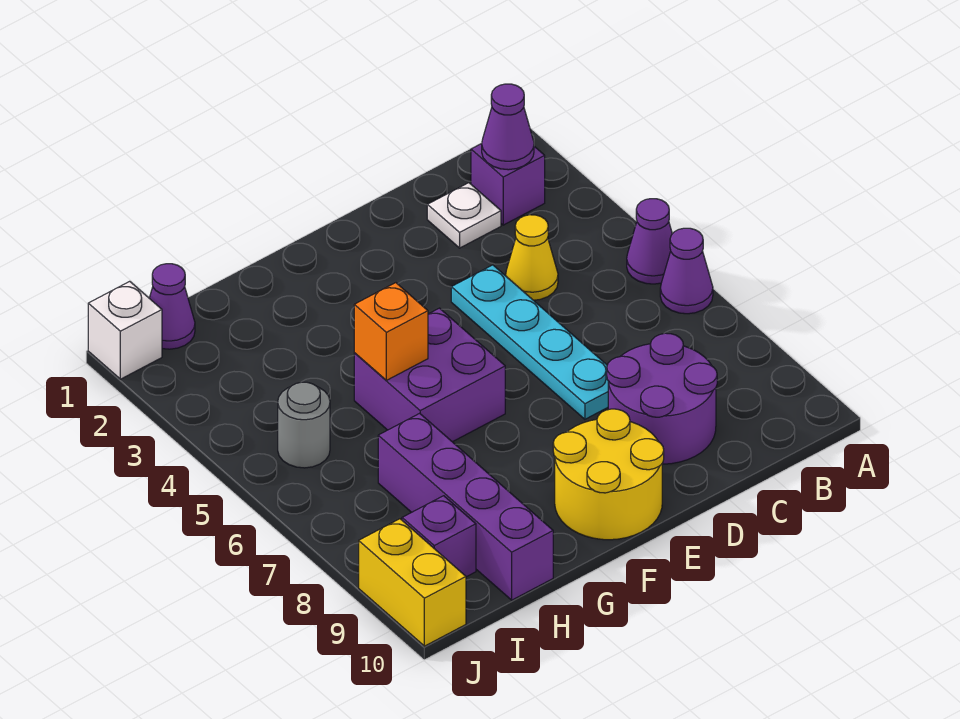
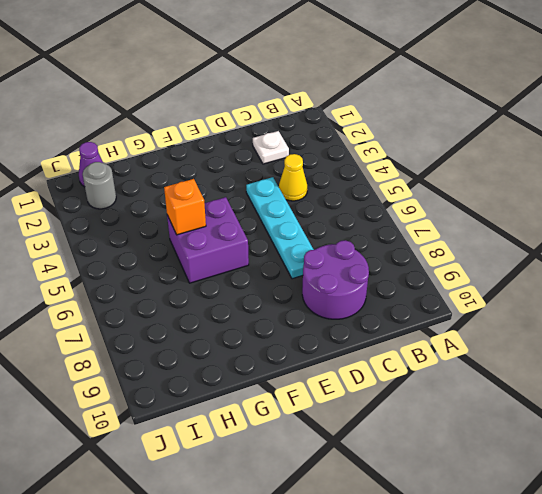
grey 1x1 round brick [83,162,116,209] -> grey 1x1 round brick moved to [278,382,330,468]
none -> purple 1x1 cone [627,199,672,284]
none -> purple 1x1 cone [660,228,713,314]
none -> purple 1x1 brick [471,144,545,225]

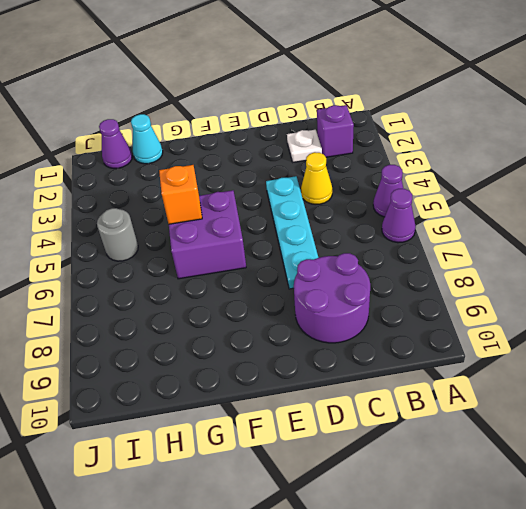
cyan 1x1 cone [131,114,163,164] -> none
none -> yellow 2x2 round brick [553,409,664,540]
none -> purple 1x4 brick [378,413,553,600]
none -> purple 1x1 brick [402,496,476,577]

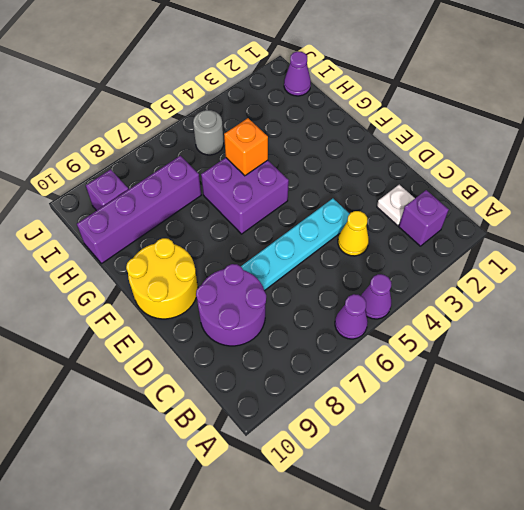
none -> white 1x1 brick [88,281,162,379]
none -> yellow 1x2 brick [359,519,466,646]
none -> purple 1x1 cone [482,84,534,170]

